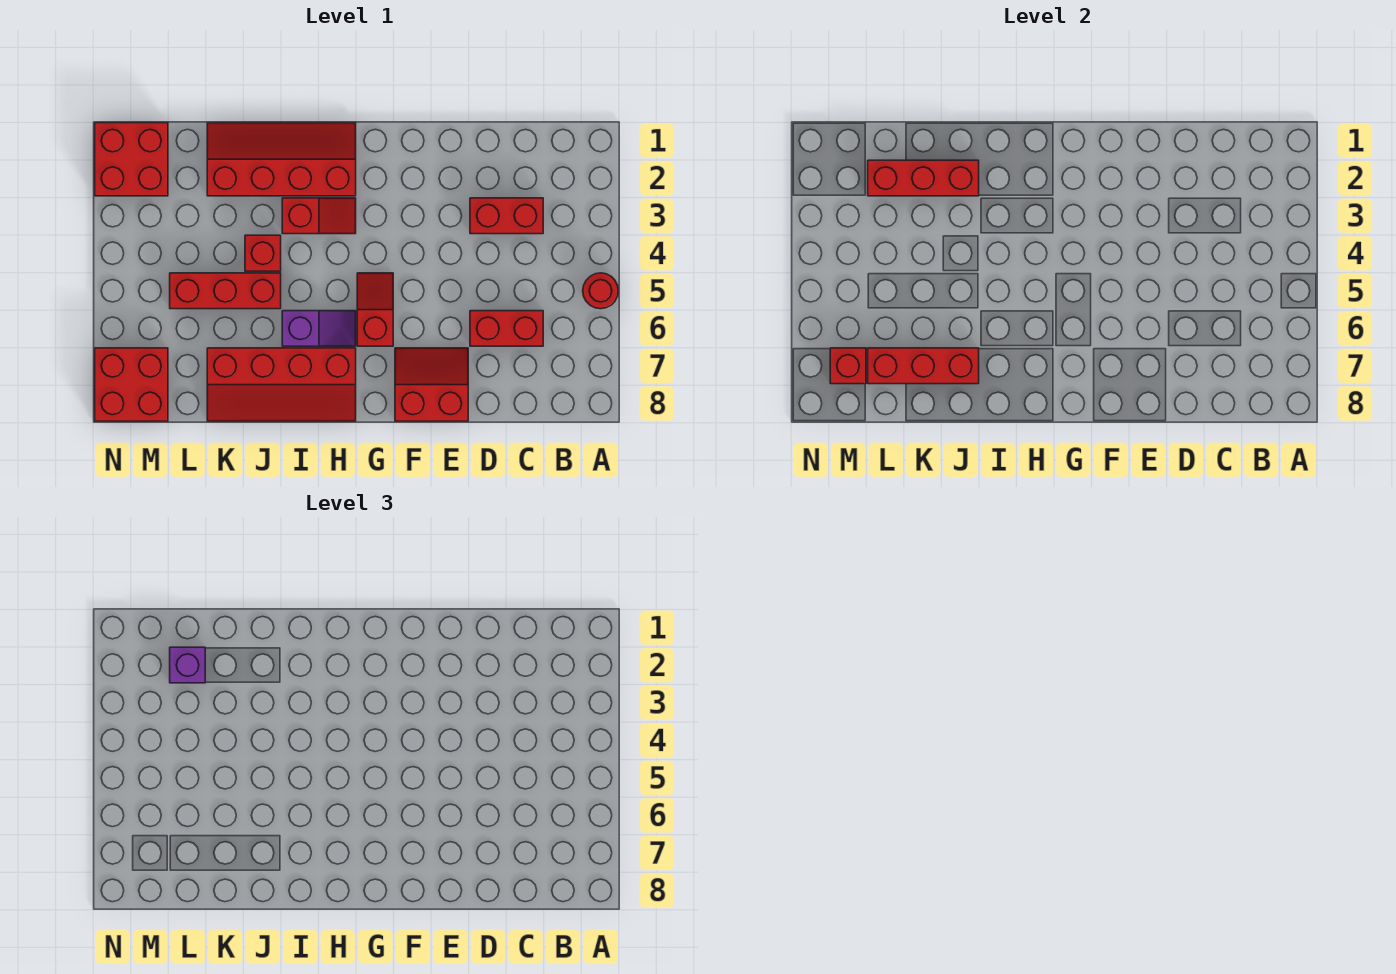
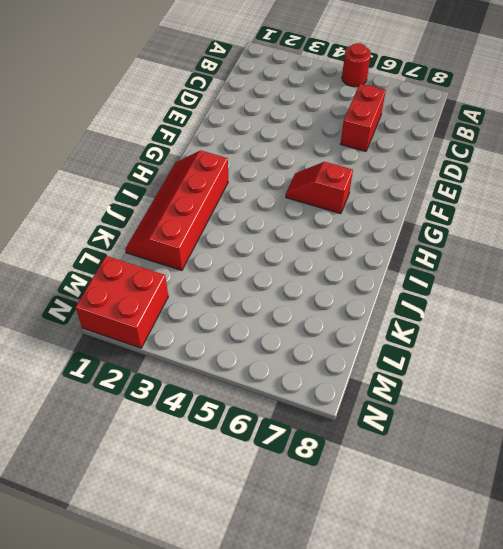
none -> red 1x2 brick [470,198,543,234]
none -> red 2x2 slope [395,348,468,421]
none -> red 1x2 slope [282,198,356,234]

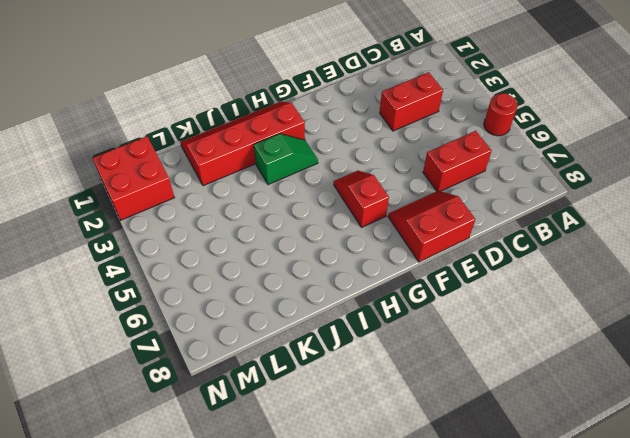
green 1x2 slope [254,134,318,185] -> red 1x2 slope [282,198,356,234]
none -> purple 1x2 slope [282,311,356,346]
none -> red 2x4 slope [207,348,356,421]
none -> red 1x1 brick [245,235,281,271]

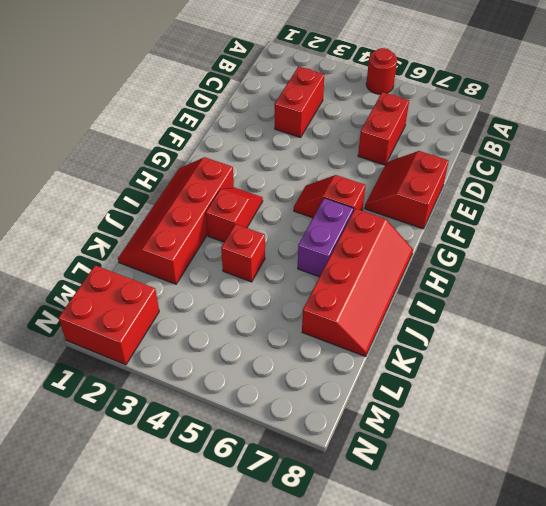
purple 1x2 brick [298,198,353,277] -> purple 1x2 slope [282,311,356,346]
none -> red 1x3 brick [170,273,281,309]
none -> red 2x2 brick [95,348,168,421]
none -> red 1x3 brick [868,160,979,196]

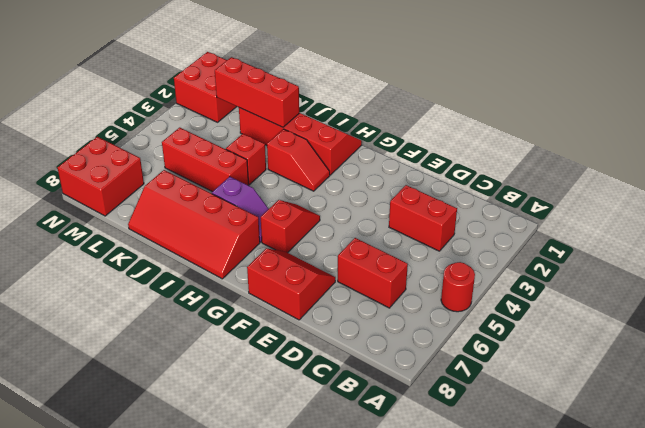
none -> red 1x3 brick [868,348,979,384]
none -> red 1x1 brick [830,348,866,384]
none -> purple 1x1 brick [170,647,205,683]

